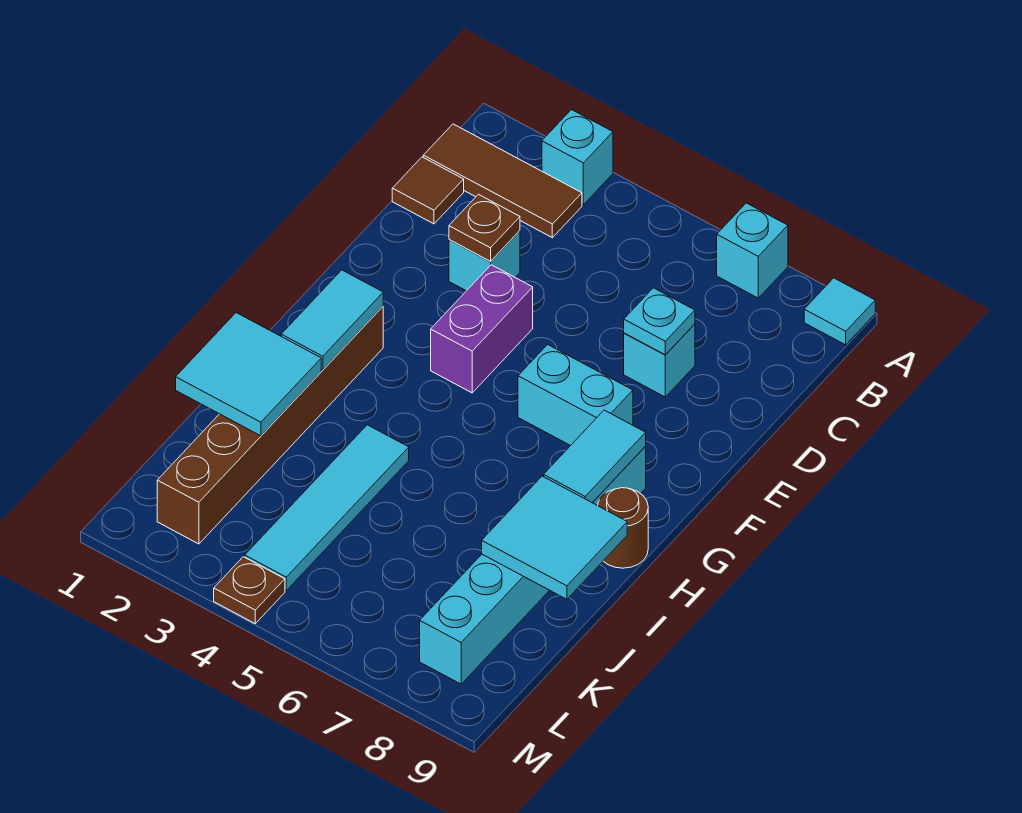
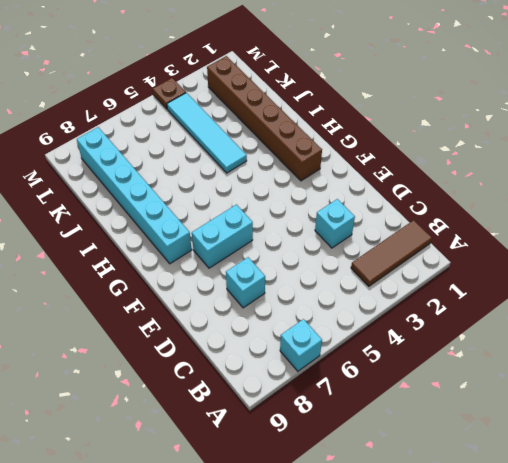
none -> cyan 1x1 brick [542,110,613,205]
none -> cyan 1x1 tile [804,278,875,345]
none -> brown 1x1 tile [392,157,464,224]

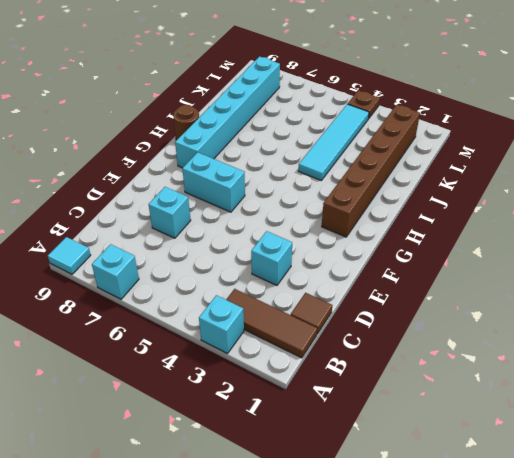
none -> purple 1x2 brick [431,265,533,393]
none -> brown 1x1 plate [449,194,520,262]
none -> cyan 1x1 plate [624,288,695,355]

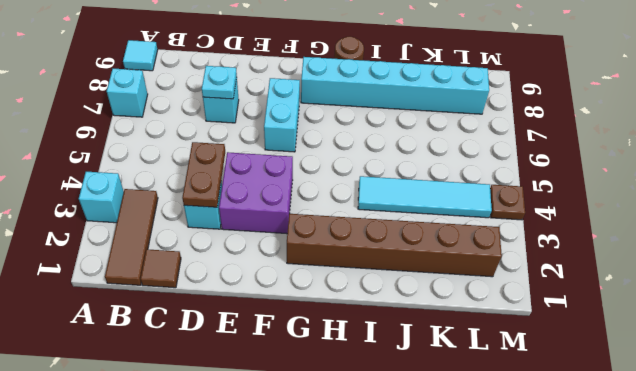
brown 1x2 plate [182,142,225,207] -> brown 1x1 plate [449,194,520,262]
purple 2x2 brick [219,152,293,234] -> purple 1x2 brick [431,265,533,393]
none -> cyan 1x2 tile [281,270,383,370]
none -> cyan 1x2 tile [544,410,646,502]
none -> cyan 2x2 tile [176,313,321,436]

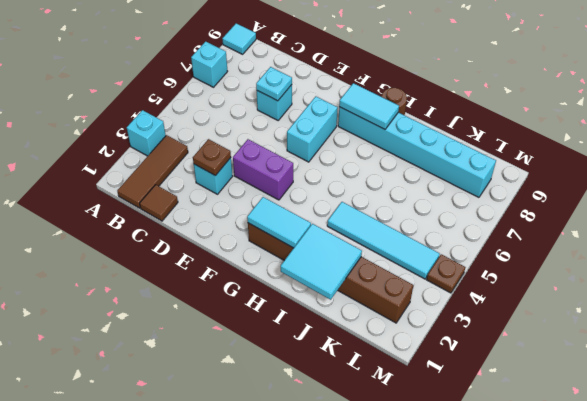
none -> cyan 2x2 tile [482,476,627,599]

